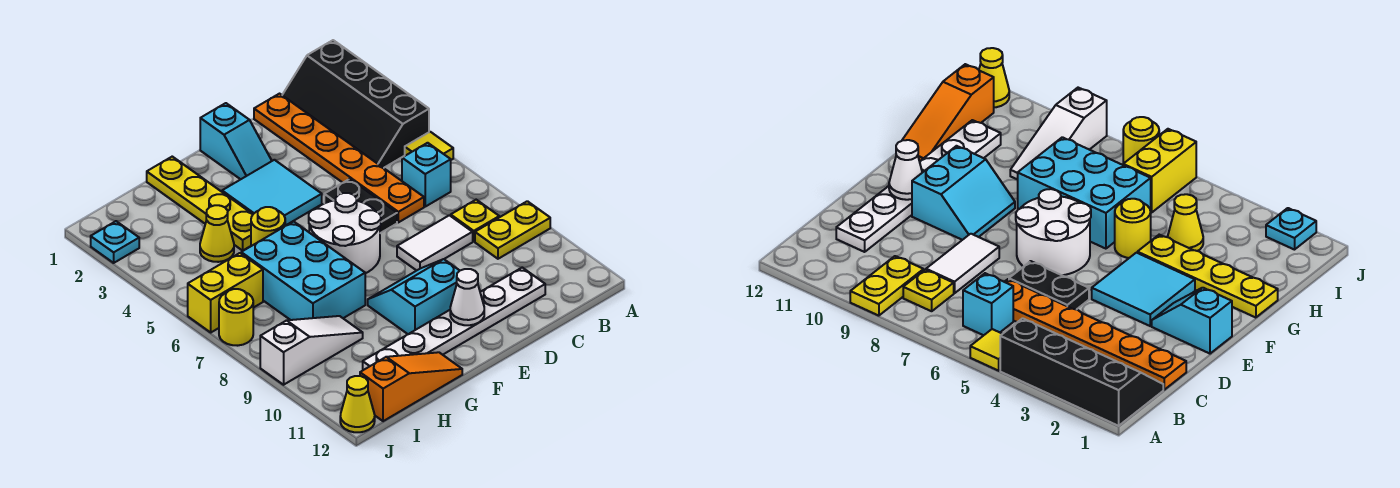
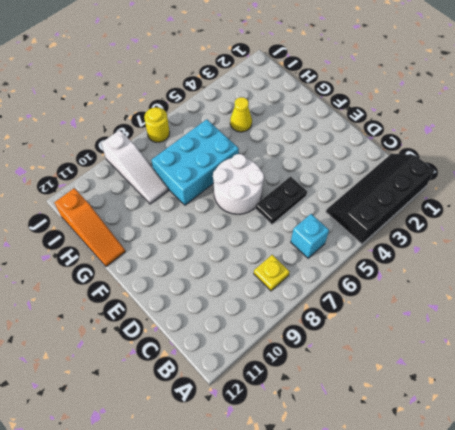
none -> yellow 1x1 tile [405,132,453,160]
none -> yellow 1x2 plate [475,201,550,259]
none -> orange 1x6 plate [254,94,424,222]

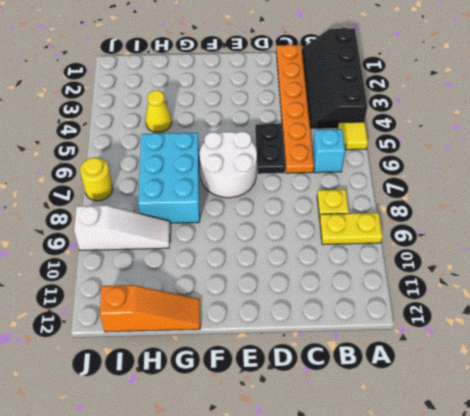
none -> white 1x2 tile [397,215,473,271]
none -> white 1x6 plate [363,268,545,370]
none -> cyan 1x2 slope [200,103,272,179]

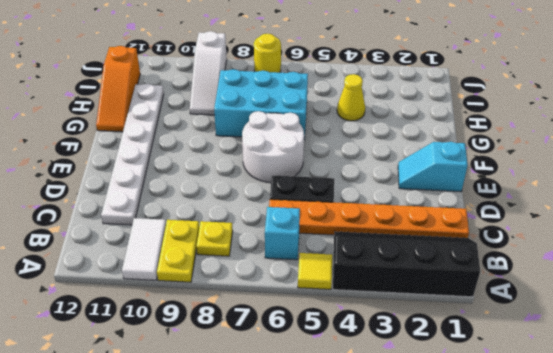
white 1x2 tile [122,218,166,280] -> white 1x2 tile moved to [397,215,473,271]
none -> cyan 2x2 tile [222,160,322,226]
none -> cyan 2x2 slope [368,259,460,334]
none -> yellow 1x4 plate [147,157,253,250]

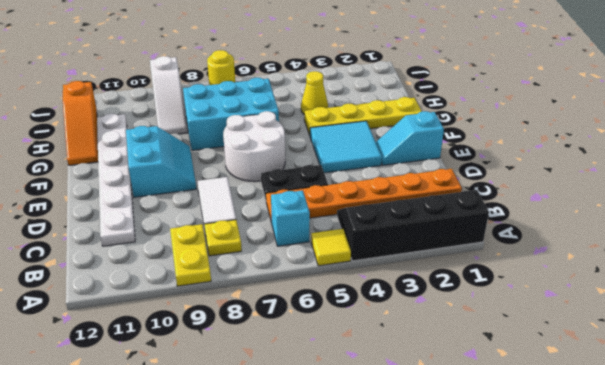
none -> yellow 1x1 round brick [251,207,285,246]
none -> yellow 1x2 brick [188,253,263,332]
none -> cyan 1x1 plate [91,221,139,263]

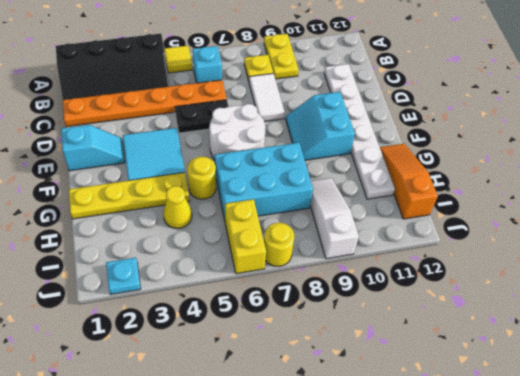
none -> yellow 1x1 cone [340,376,375,432]
none -> white 1x1 cone [450,269,484,325]

